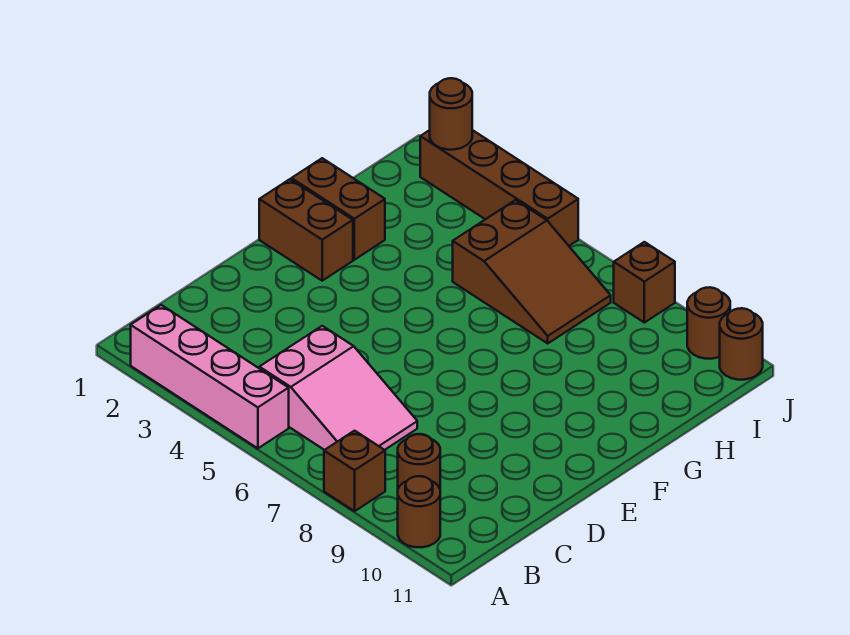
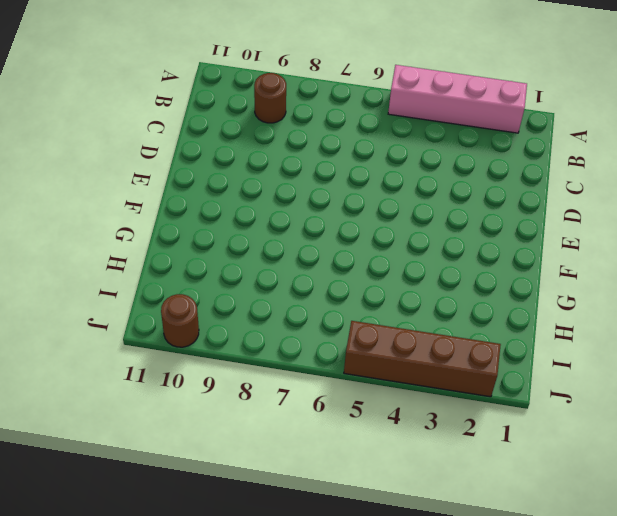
none -> brown 1x1 brick [324,431,385,511]
none -> brown 1x1 round brick [398,476,440,547]
none -> pink 2x3 slope [259,326,417,450]

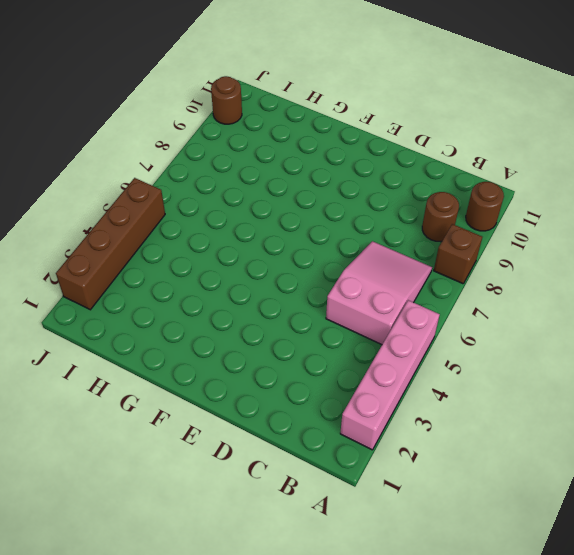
none -> brown 1x2 brick [259,179,353,281]
none -> brown 1x2 brick [292,158,385,260]
none -> brown 2x3 slope [453,200,611,343]

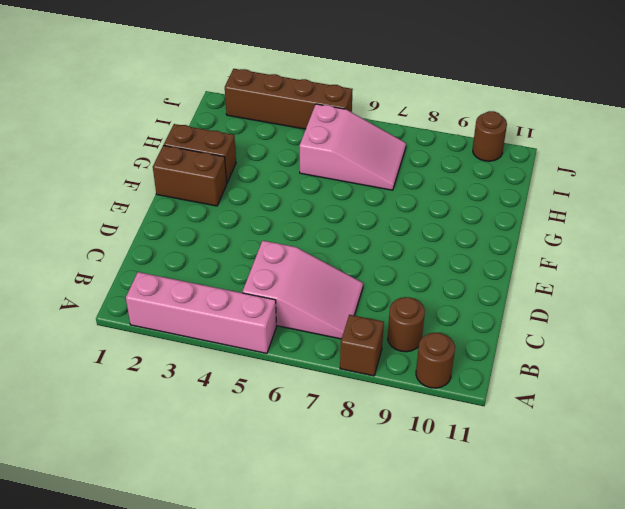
pink 2x3 slope [299,104,406,190] -> brown 2x3 slope [453,200,611,343]
none -> brown 1x1 brick [614,242,675,323]
none -> brown 1x1 round brick [720,308,763,380]
none -> brown 1x1 round brick [430,78,472,150]

